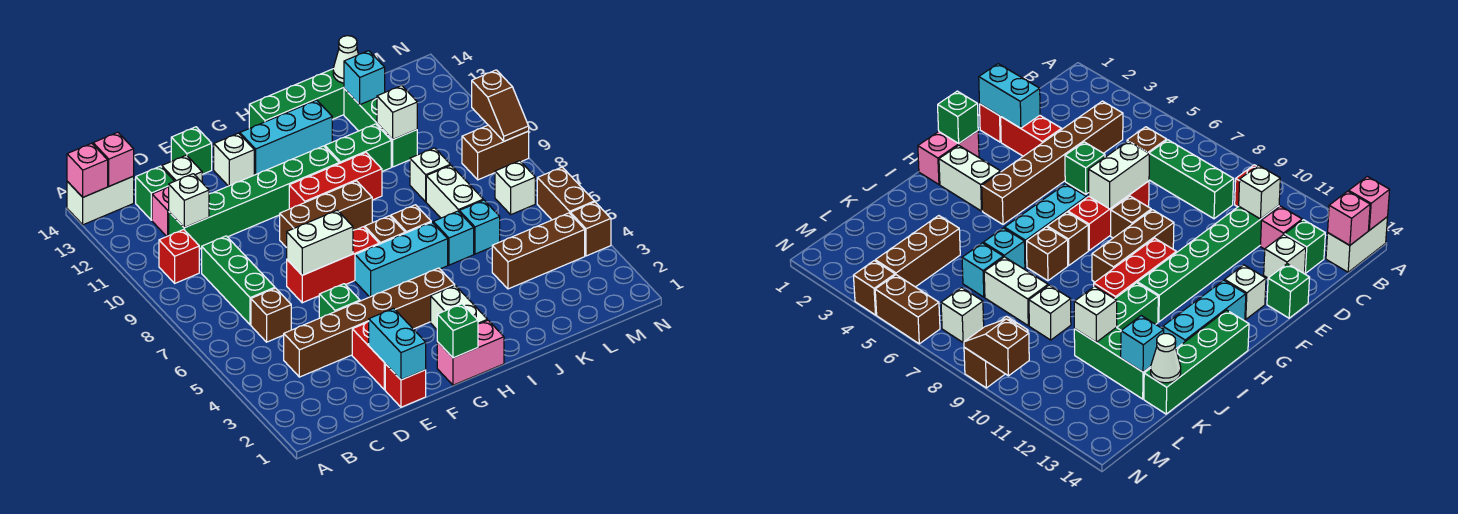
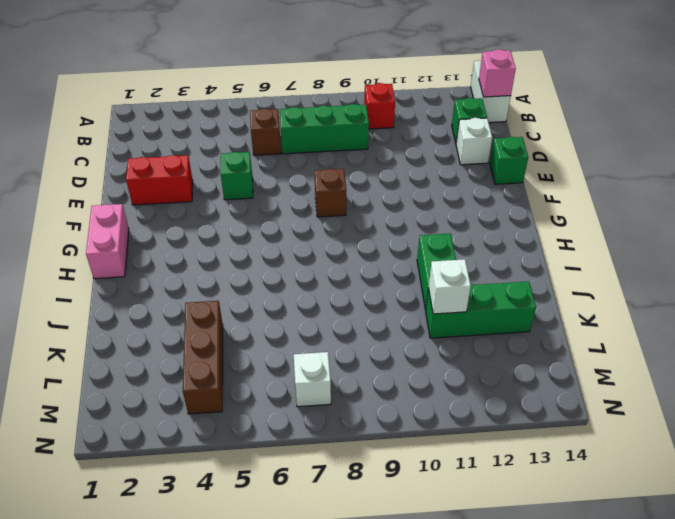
none -> brown 1x6 brick [284,268,455,377]
none -> green 1x6 brick [169,146,339,249]
none -> pink 1x1 brick [152,187,169,236]
none -> red 1x1 brick [385,364,426,407]

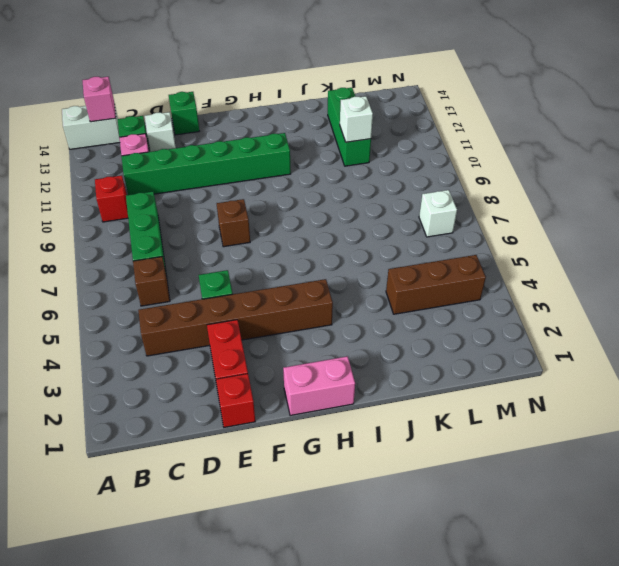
none -> red 1x3 brick [287,227,379,303]
none -> brown 1x3 brick [280,181,372,248]
none -> white 1x1 brick [214,133,254,186]
none -> cyan 1x3 brick [355,222,448,297]

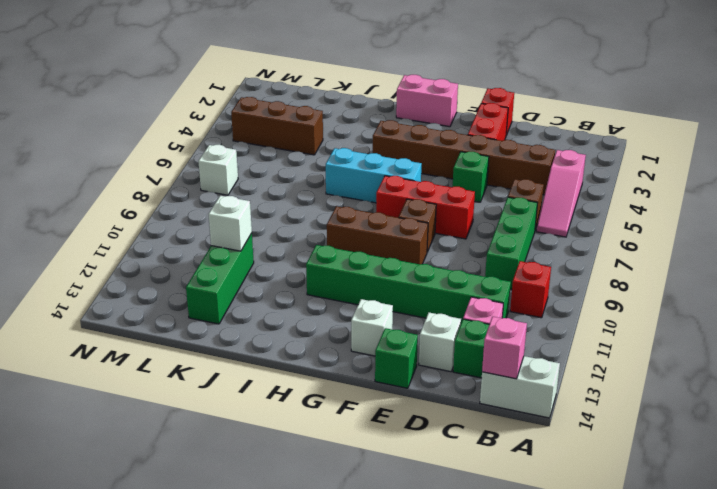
pink 1x3 slope [537,150,586,237] -> none
none -> red 1x3 brick [289,153,382,209]
none -> cyan 1x3 brick [240,100,332,175]
none -> white 1x2 brick [431,286,487,329]
none -> brown 1x1 brick [365,216,405,244]

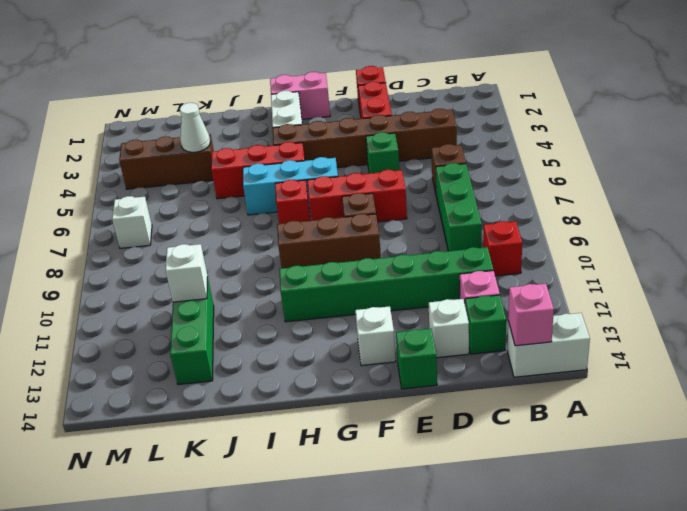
red 1x3 brick [211,142,305,199] -> red 1x3 brick moved to [289,153,382,209]
red 1x1 brick [275,180,310,224] -> brown 1x1 brick [365,216,405,244]
white 1x1 cone [180,103,210,152] -> white 1x1 cone moved to [333,36,359,83]
none -> cyan 1x3 brick [240,100,332,175]
none -> green 1x4 brick [249,69,344,128]
none -> brown 1x1 brick [391,205,431,233]
none -> green 1x2 brick [325,124,391,171]

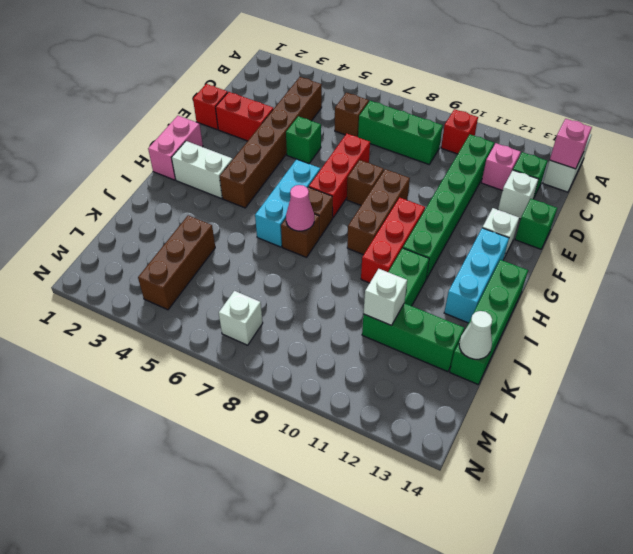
pink 1x1 cone [286,185,314,231] -> none
none -> cyan 1x1 brick [433,211,474,265]
none -> cyan 1x1 brick [459,200,500,254]
none -> white 1x2 brick [426,165,483,218]
none -> white 1x1 brick [410,148,450,202]

